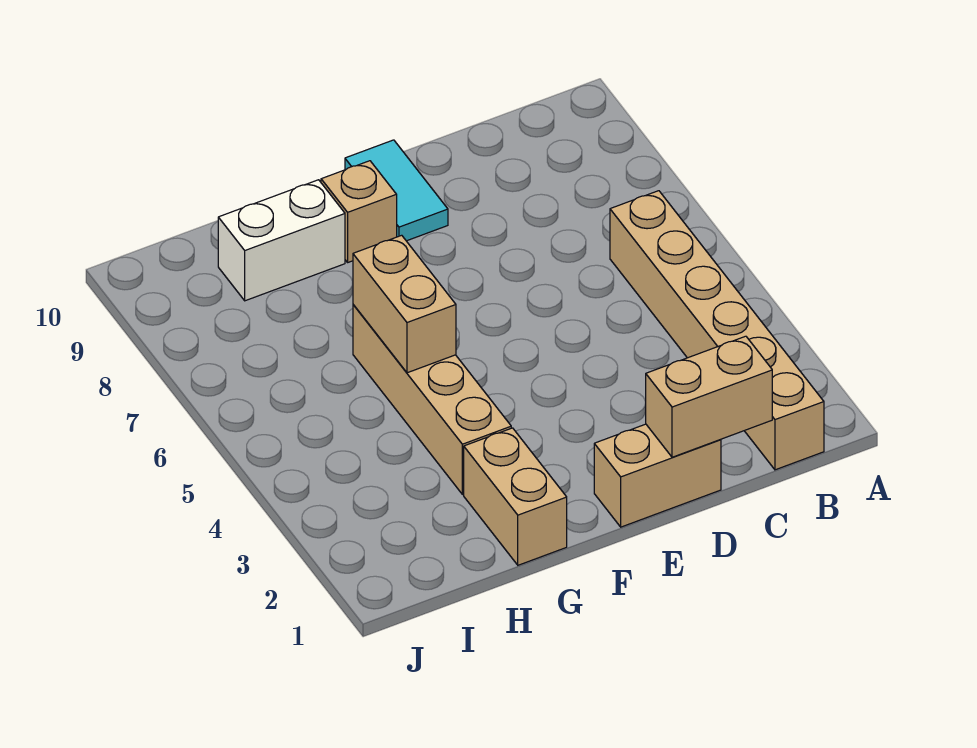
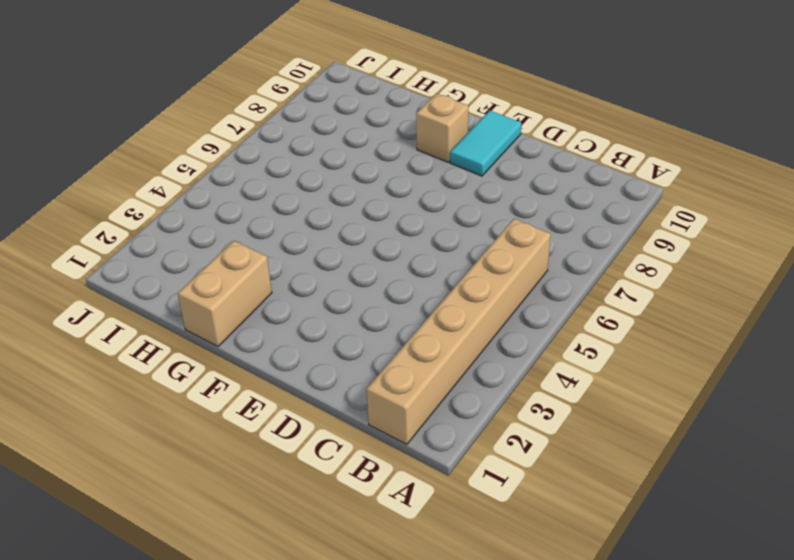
none -> tan 1x2 brick [594,424,721,527]
none -> tan 1x4 brick [353,305,511,494]

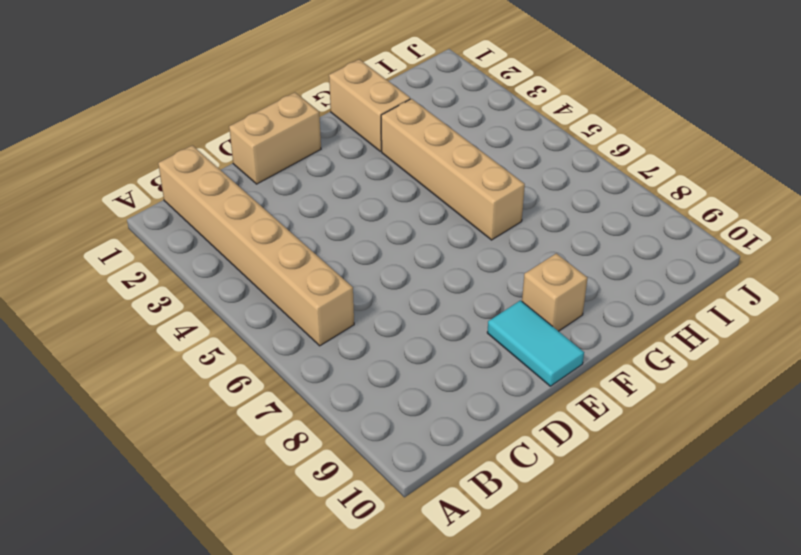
none -> white 1x2 brick [218,180,345,301]
none -> tan 1x2 brick [646,336,772,457]

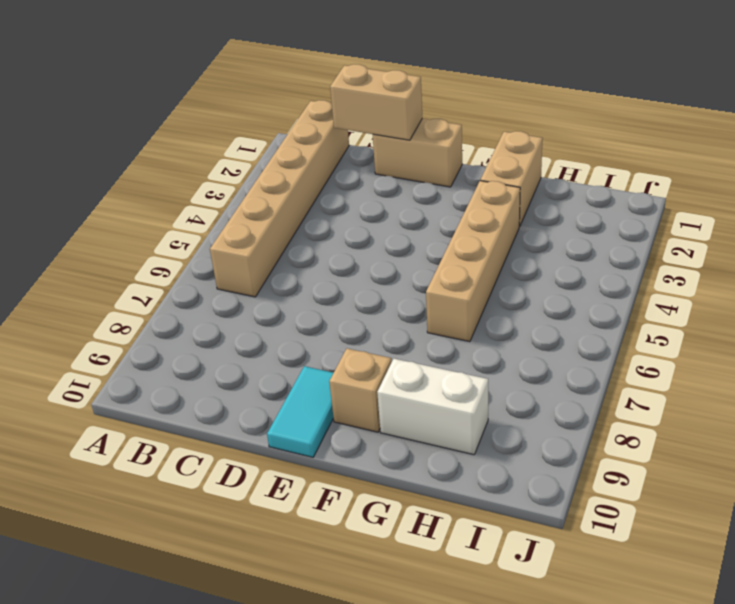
none -> tan 1x2 brick [353,235,456,373]

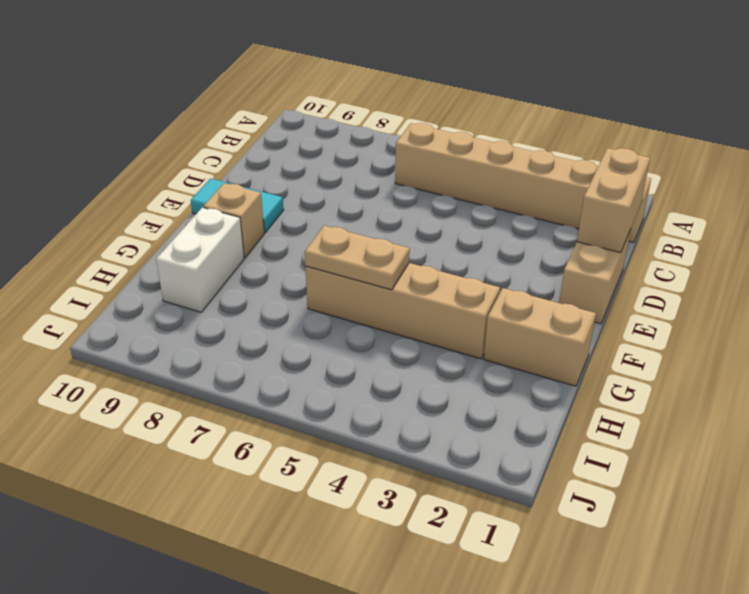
tan 1x2 plate [305,226,410,290] -> tan 1x2 brick [353,235,456,373]

